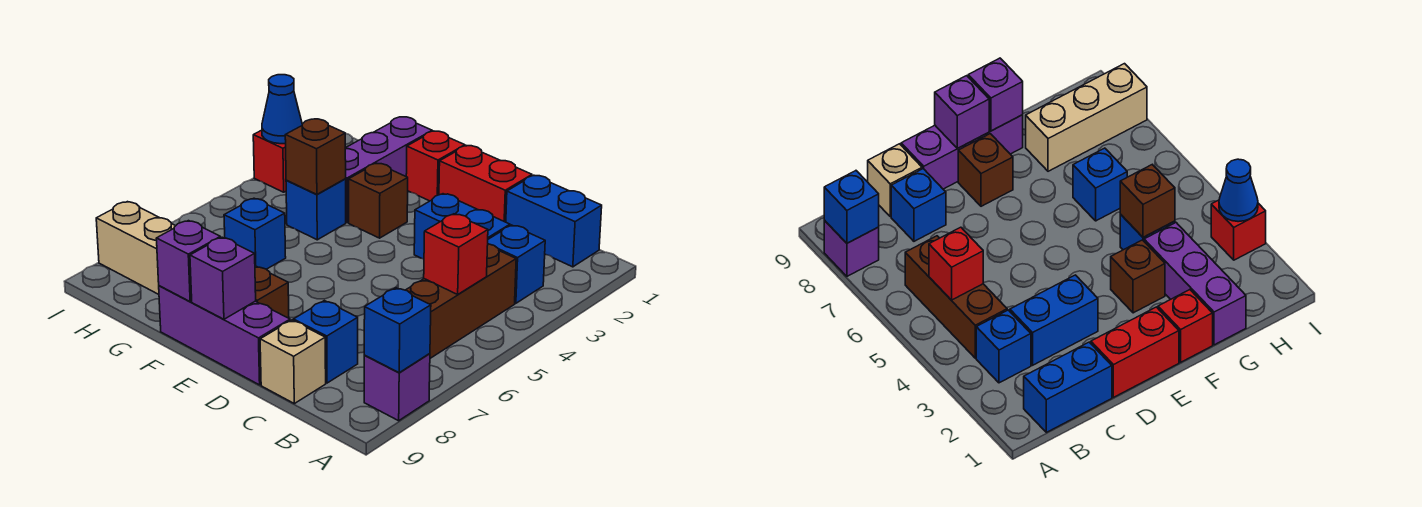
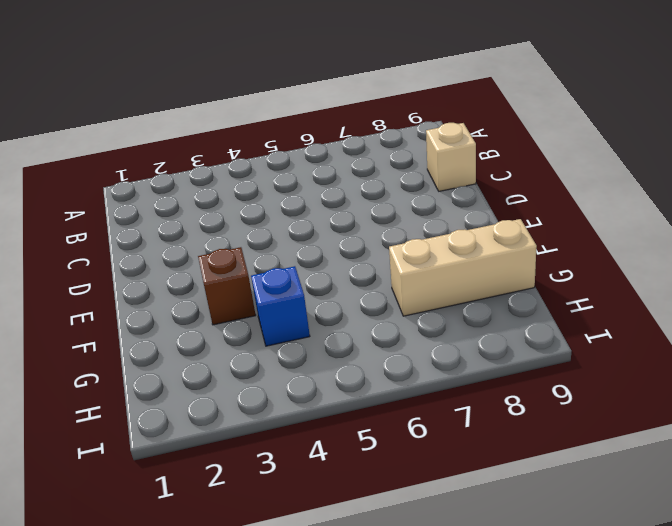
tan 1x3 brick [389,219,537,316] -> tan 1x3 brick turned to [96,202,175,294]
none -> purple 1x1 brick [364,354,430,421]
none -> blue 1x2 brick [506,175,602,267]
none -> blue 1x1 brick [488,225,545,303]

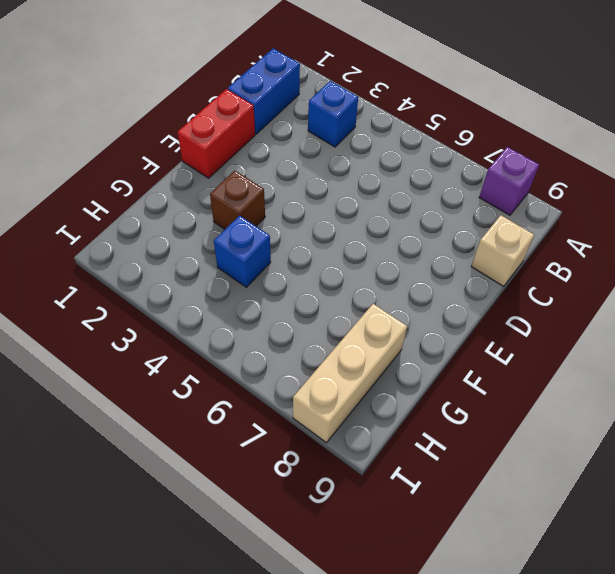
none -> brown 1x3 brick [406,244,516,358]
none -> blue 1x2 brick [414,194,510,259]
none -> blue 1x1 brick [293,301,358,383]

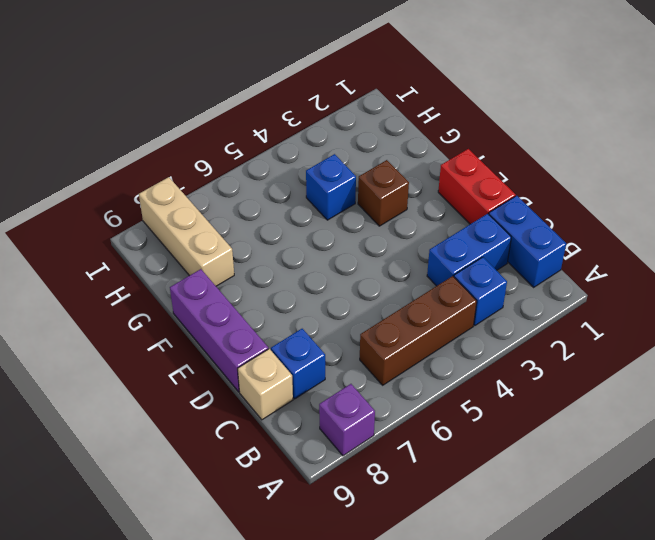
blue 1x2 brick [427,214,511,286] -> blue 1x2 brick turned to [414,194,510,259]
none -> brown 1x1 brick [255,266,289,318]
none -> red 1x1 brick [406,131,465,201]
none -> purple 1x3 brick [345,117,432,223]

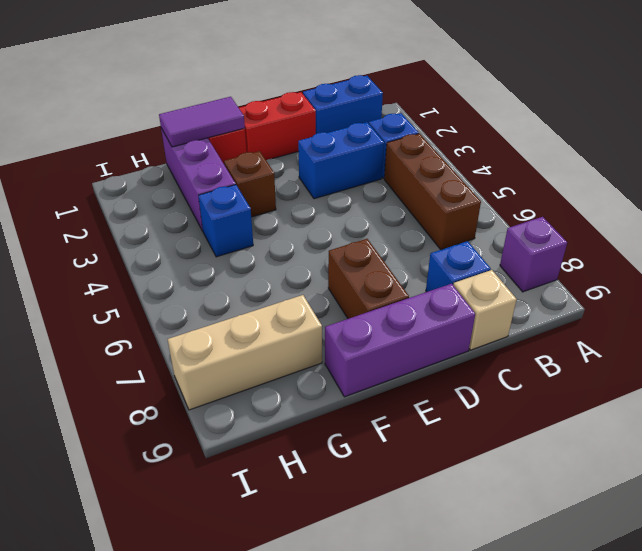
brown 1x2 brick [328,239,409,319] -> brown 1x1 brick [255,266,289,318]
purple 1x2 tile [159,97,245,147] -> none
none -> blue 1x1 brick [224,198,286,269]
none -> red 1x1 brick [253,130,286,192]
none -> blue 1x1 brick [364,288,431,372]

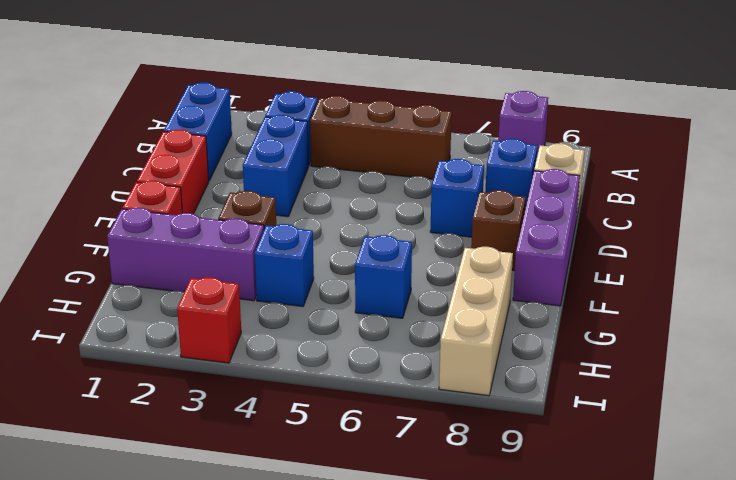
blue 1x1 brick [430,159,484,237] -> blue 1x1 brick moved to [364,288,431,372]
none -> red 1x1 brick [424,214,488,294]
none -> purple 1x1 brick [190,237,256,319]
none -> purple 1x1 brick [156,221,220,301]

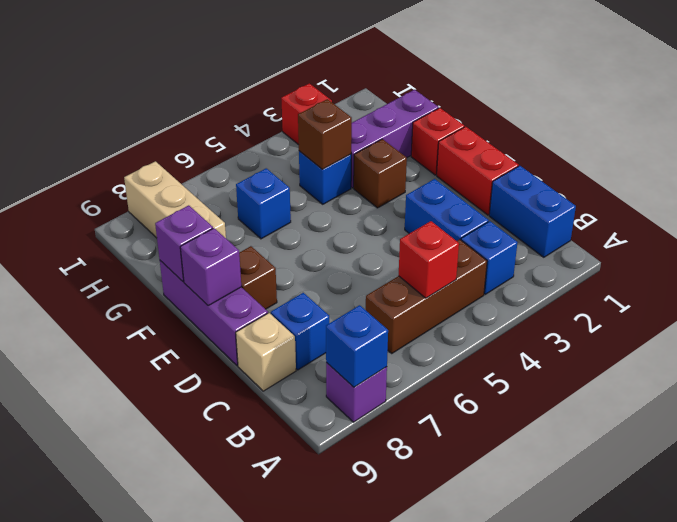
none -> blue 1x1 cone [262,75,302,144]

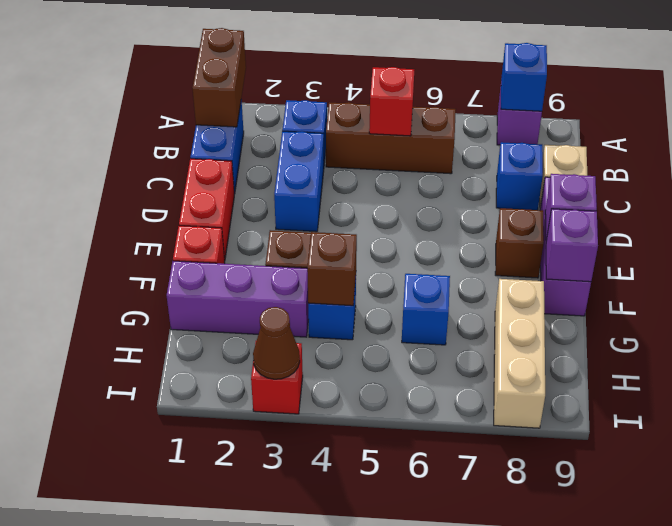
brown 1x2 brick [192,28,246,127] -> none
brown 1x1 cone [253,307,300,379] -> blue 1x1 cone [262,75,302,144]

